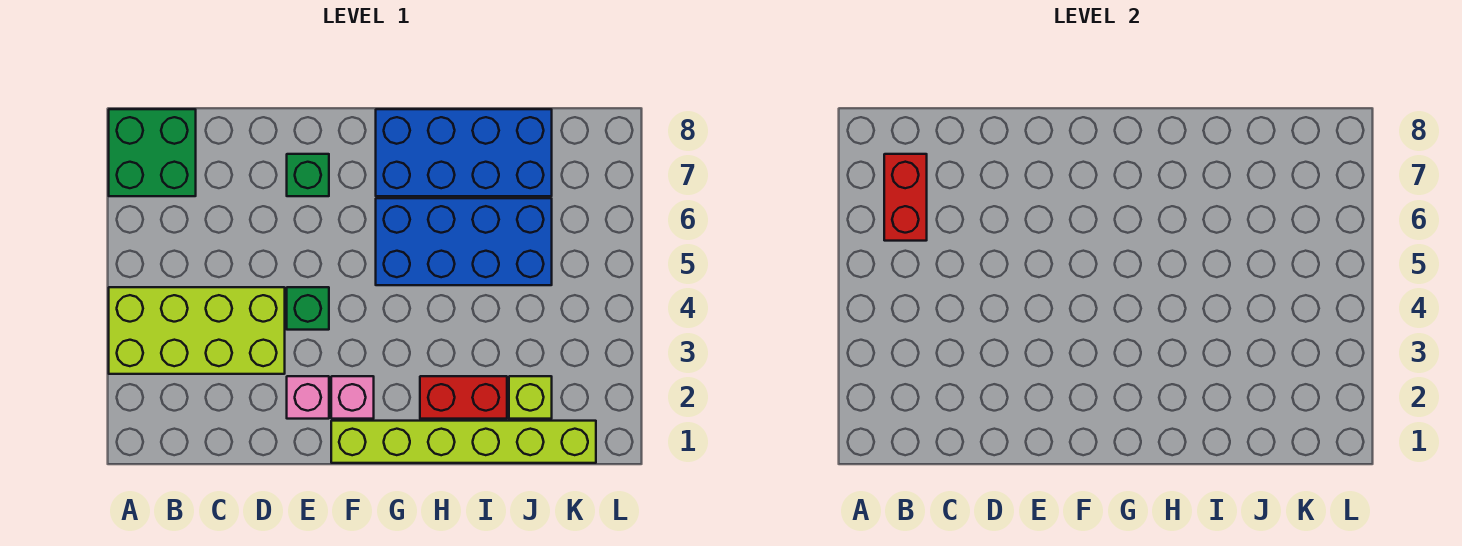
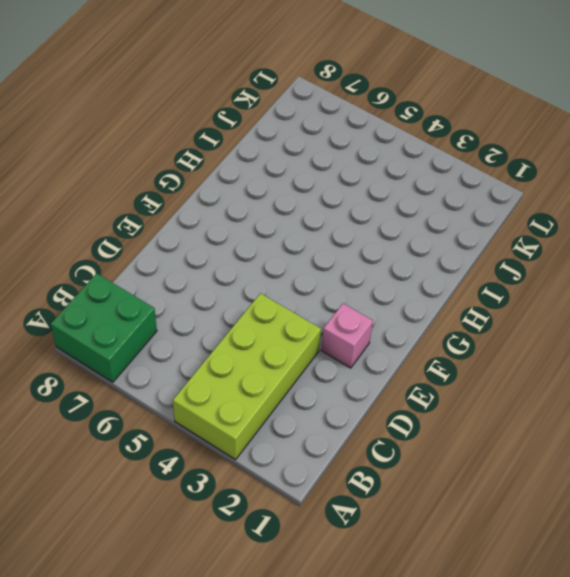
none -> green 1x1 brick [287,287,329,330]
none -> green 1x1 brick [287,154,329,196]
none -> lime 1x6 brick [331,421,596,463]

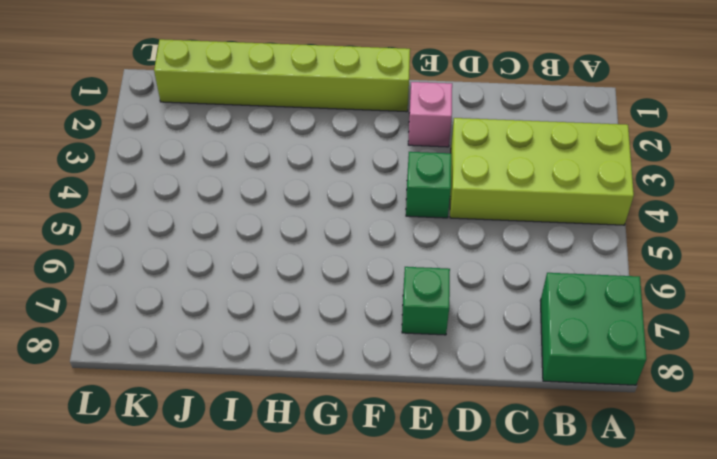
none -> pink 1x1 brick [331,376,374,419]
none -> blue 2x4 brick [376,198,552,285]
none -> blue 2x4 brick [376,109,552,196]

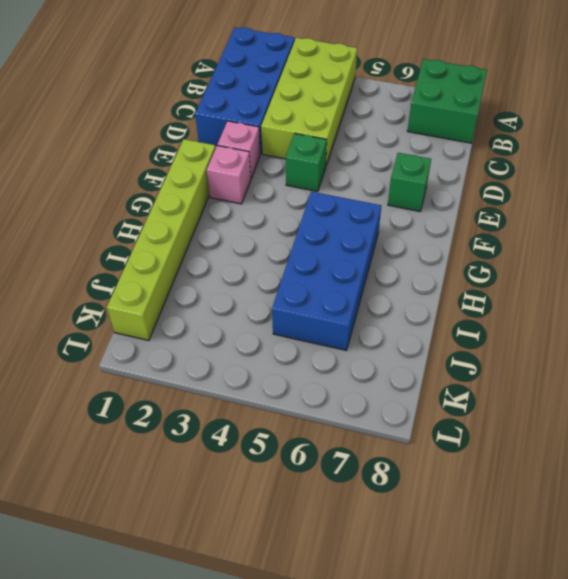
blue 2x4 brick [195,27,295,154] -> blue 2x4 brick moved to [376,109,552,196]
none -> red 1x2 brick [420,376,507,419]
none -> lime 1x1 brick [509,376,552,419]
none -> red 1x2 brick [884,154,927,241]

